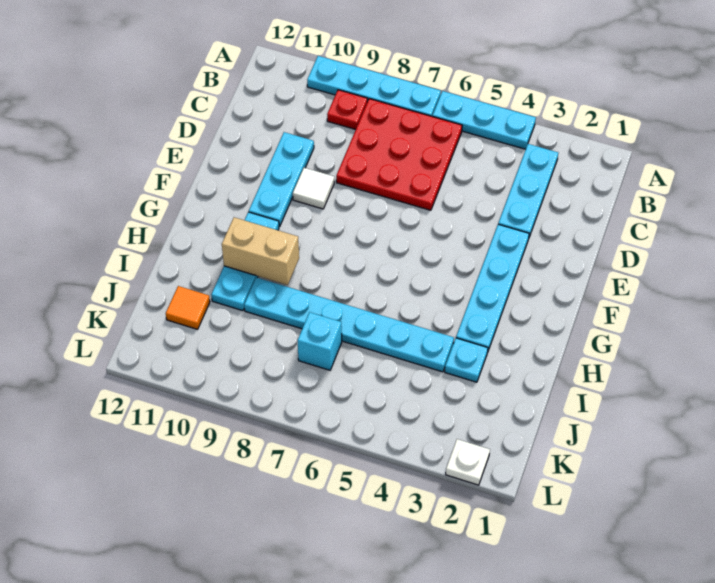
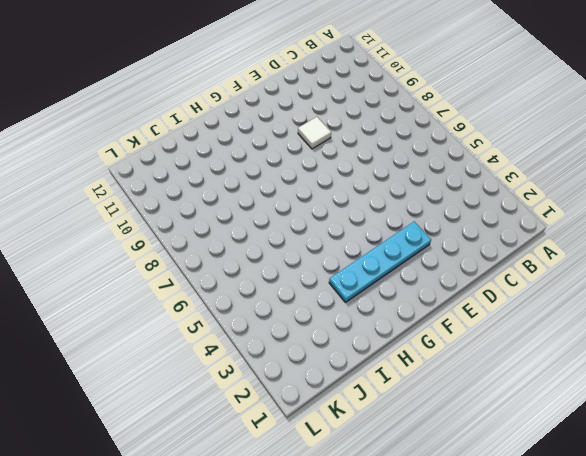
none -> cyan 1x3 plate [432,91,536,149]
none -> cyan 1x4 plate [307,56,441,116]
none -> cyan 1x3 plate [498,144,558,237]

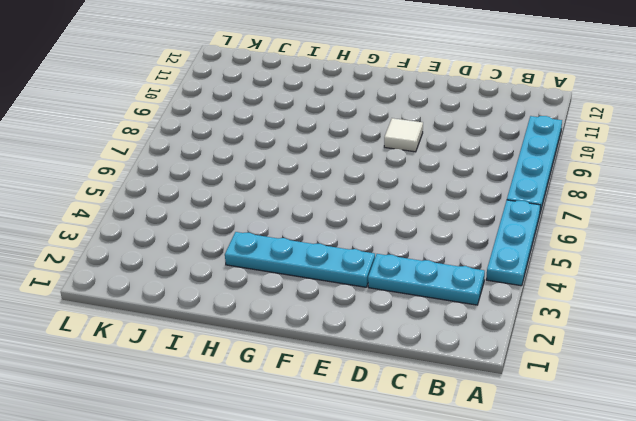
none -> red 3x3 plate [336,99,462,210]
none -> red 1x1 plate [327,90,367,130]
none -> cyan 1x3 plate [249,132,314,227]

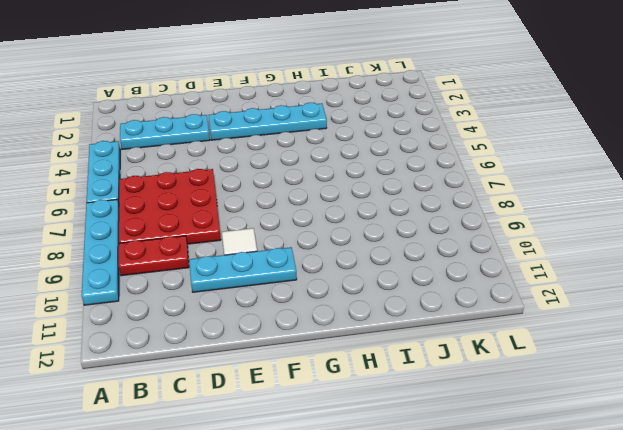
red 1x2 plate [119,236,189,276] -> red 1x1 plate [327,90,367,130]
none -> cyan 1x3 plate [211,212,279,311]
none -> cyan 1x1 plate [445,338,488,382]
none -> cyan 1x6 plate [244,277,454,372]

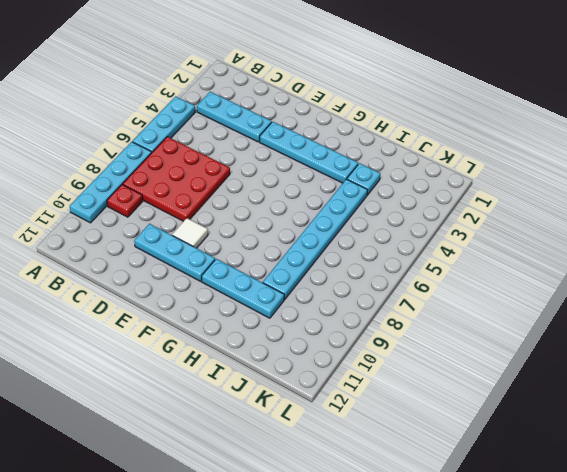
none -> cyan 1x1 brick [298,312,342,370]
none -> orange 1x1 tile [166,286,210,329]
none -> white 1x1 plate [446,439,490,485]

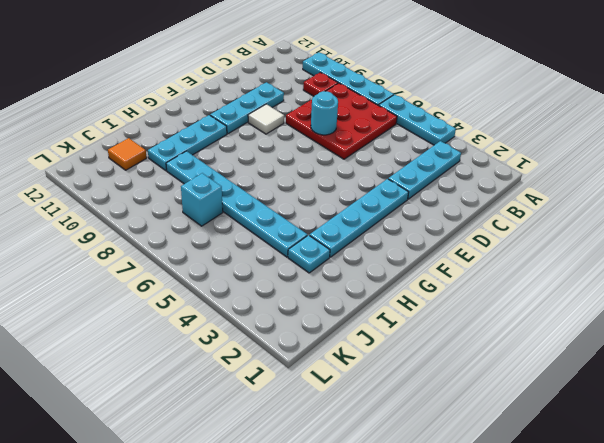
cyan 1x1 round brick [311,91,338,135] -> none
none -> white 1x1 plate [446,439,490,485]
none -> tan 1x2 brick [222,217,299,285]

